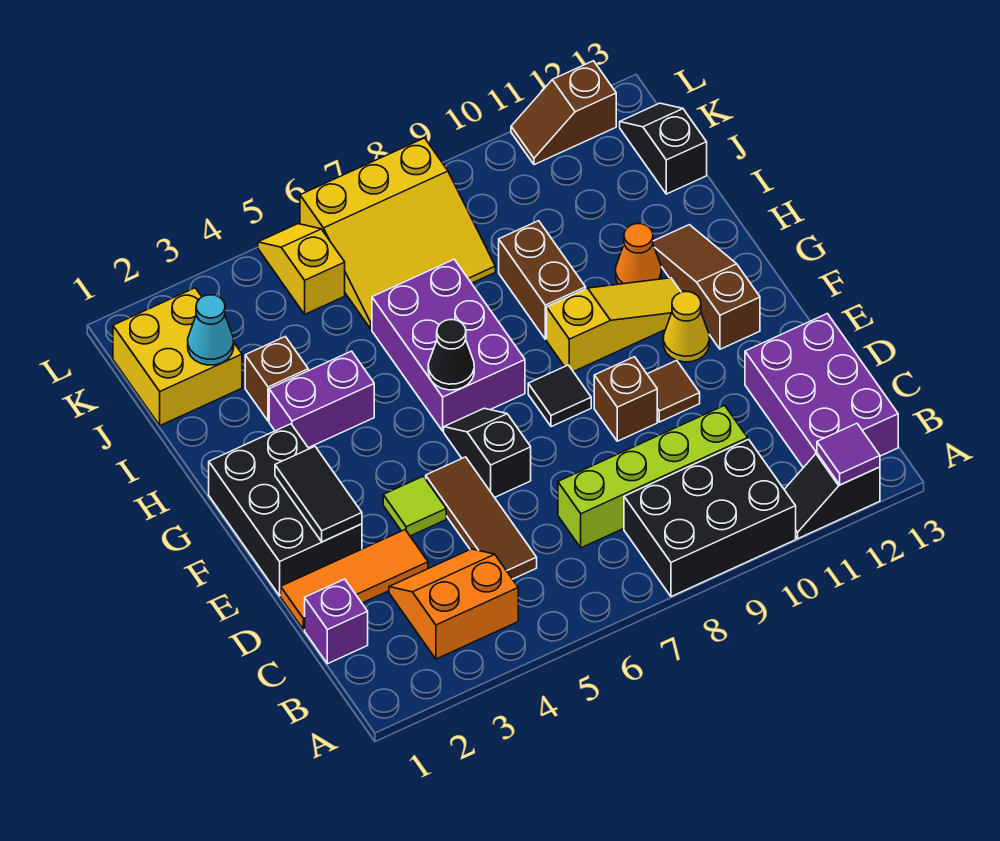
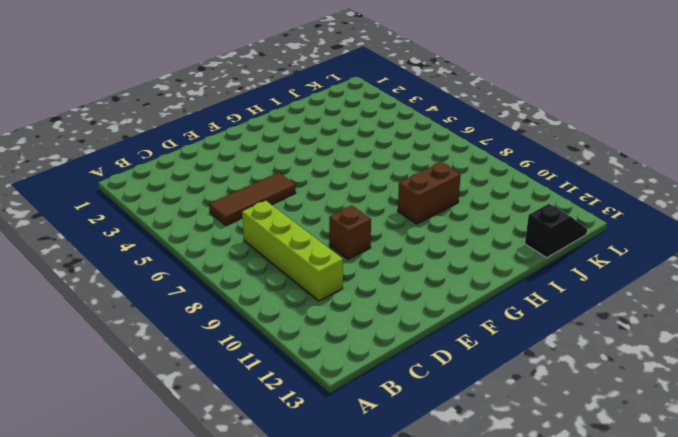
none -> black 2x3 brick [624,439,796,597]
none -> black 1x2 slope [784,453,880,539]
none -> orange 2x2 slope [389,549,518,659]
none -> purple 2x3 brick [745,314,898,468]

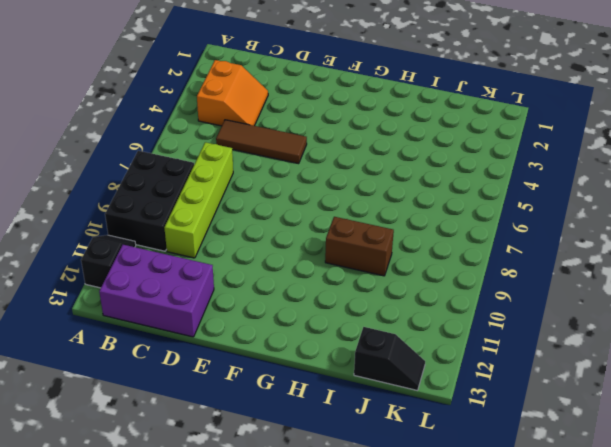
none -> purple 1x1 brick [305,579,368,664]
none -> orange 1x3 tile [281,530,428,630]
none -> black 2x3 brick [209,424,362,596]
none -> lime 1x1 tile [383,476,446,536]

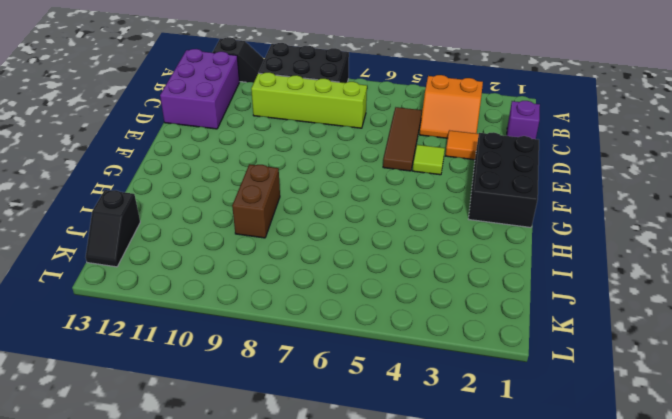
none -> black 1x2 slope [444,408,531,497]
none -> brown 1x1 brick [594,357,657,441]
none -> brown 1x1 tile [647,360,700,422]
none -> black 1x1 tile [528,365,591,427]

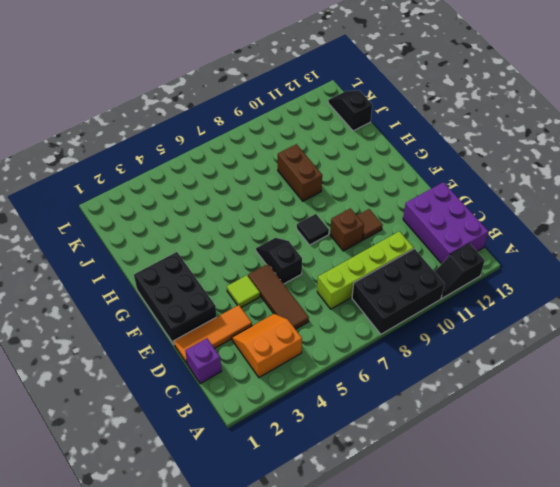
none -> yellow 1x1 cone [663,292,709,362]
none -> brown 1x3 slope [653,225,760,349]
none -> purple 2x3 brick [372,259,525,431]
none -> yellow 1x3 slope [547,278,681,372]

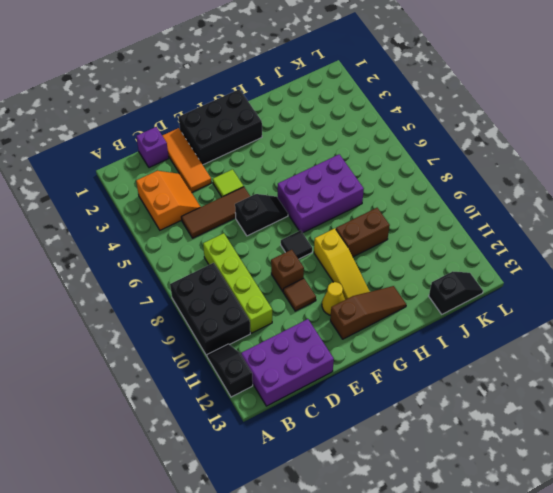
none -> purple 1x2 brick [269,351,374,448]
none -> orange 1x1 cone [616,224,661,284]
none -> brown 1x1 brick [245,337,308,421]
none -> yellow 2x2 brick [113,288,242,426]

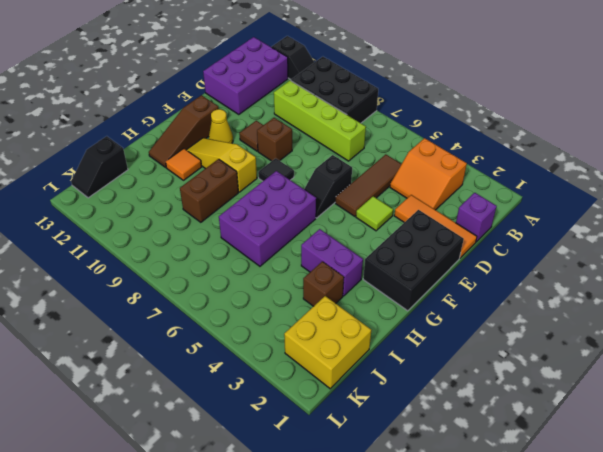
orange 1x1 tile [166,148,202,180] -> orange 1x1 cone [616,224,661,284]
none -> yellow 3x3 slope [300,138,495,329]
none -> yellow 1x2 slope [258,224,345,314]
none -> brown 1x2 slope [511,61,616,165]
none -> purple 1x1 tile [817,423,880,485]

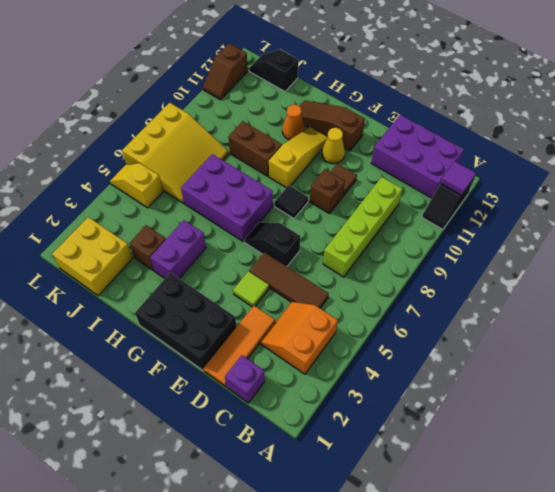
none -> black 2x3 brick [624,439,796,597]
none -> black 1x2 tile [275,446,362,542]
none -> black 1x1 cone [428,320,474,390]
none -> cyan 1x1 cone [188,295,234,365]

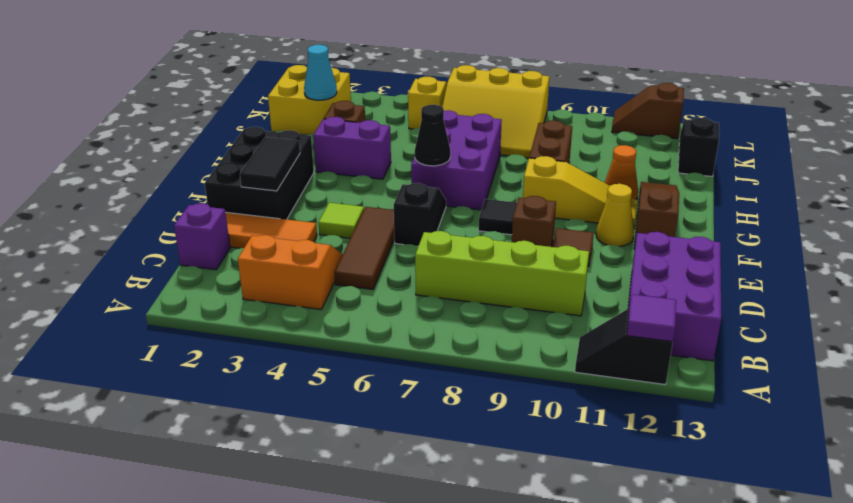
none -> black 2x3 brick [624,439,796,597]

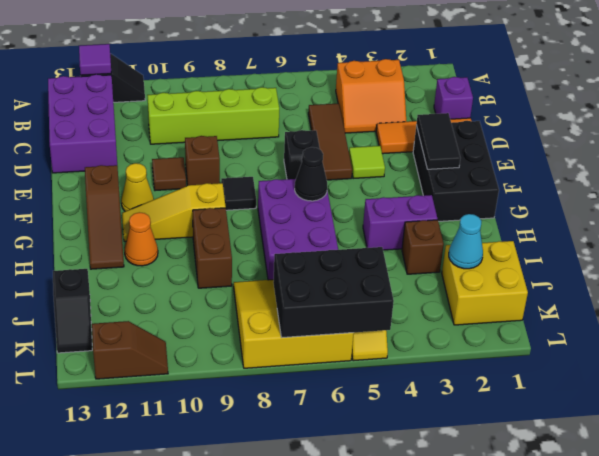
black 2x3 brick [273,247,394,338] -> black 2x3 brick moved to [624,439,796,597]

